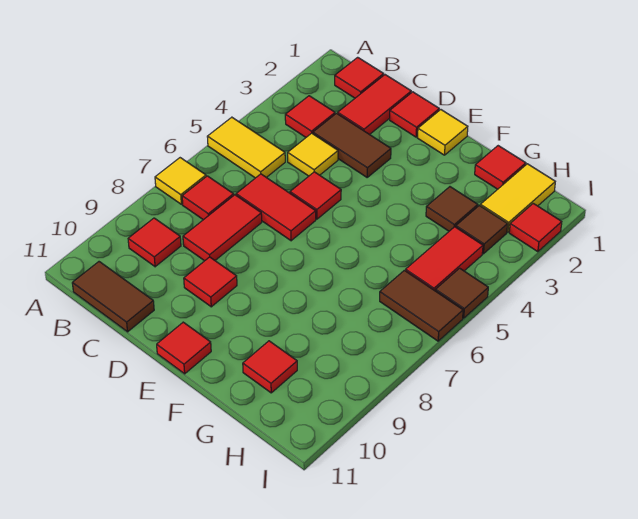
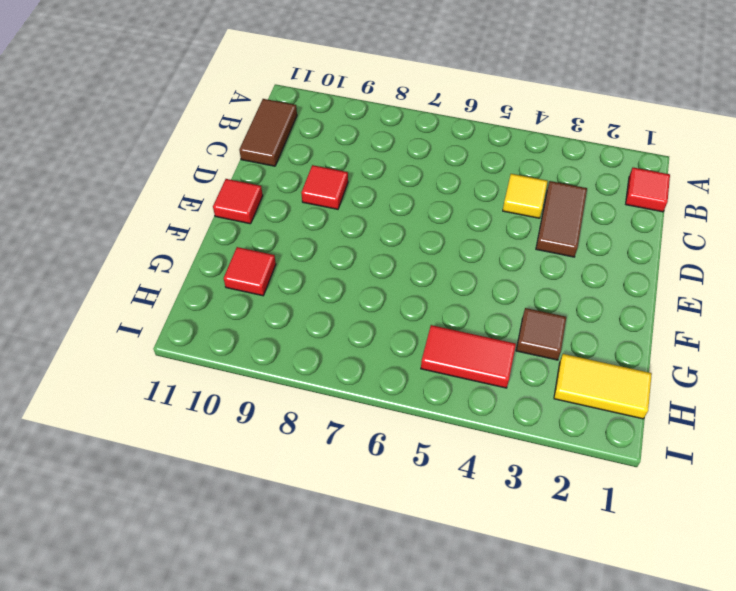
none -> yellow 1x2 tile [207,117,285,178]
none -> yellow 1x1 tile [155,158,206,204]
none -> red 1x1 tile [285,96,335,137]

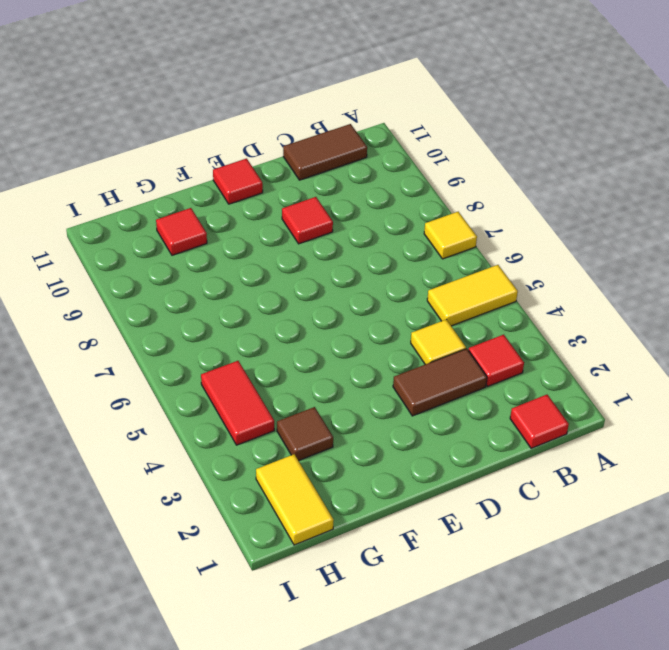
none -> red 1x1 tile [182,176,234,220]
none -> red 1x1 tile [128,218,181,267]
none -> red 1x2 tile [338,75,411,135]

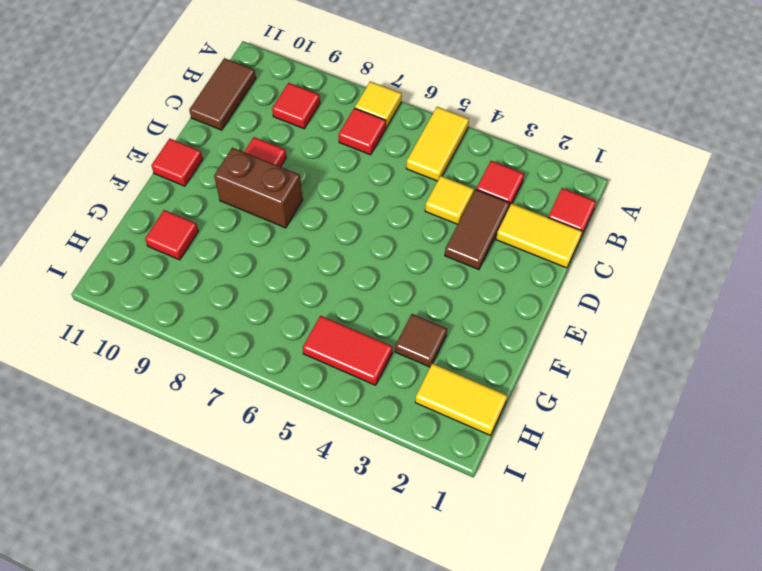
yellow 1x2 tile [496,204,583,268] -> red 1x2 tile [338,75,411,135]
brown 1x2 brick [214,148,303,228] -> none
none -> red 1x2 tile [236,174,316,241]
none -> red 1x2 tile [183,195,262,261]
none -> red 1x1 tile [390,92,439,137]

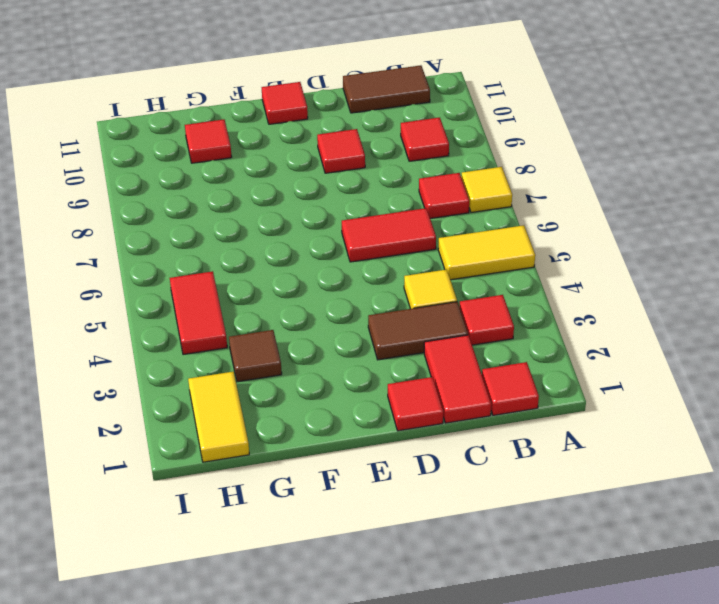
none -> red 1x2 tile [183,195,262,261]
none -> red 1x1 tile [290,172,341,219]
none -> yellow 1x1 tile [418,110,468,155]

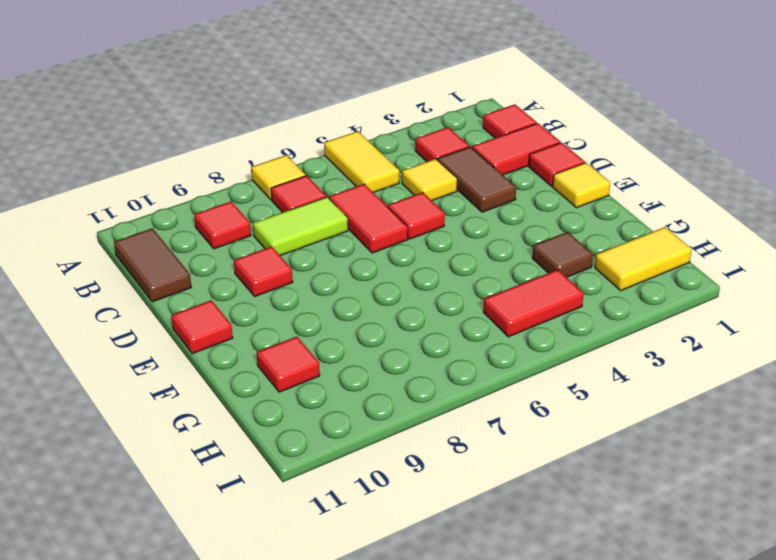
lime 1x2 tile [253,197,348,256] -> red 1x2 tile [183,195,262,261]
none -> red 1x1 tile [475,146,526,189]
none -> brown 1x1 tile [456,205,508,254]
none -> brown 1x2 tile [380,270,463,341]

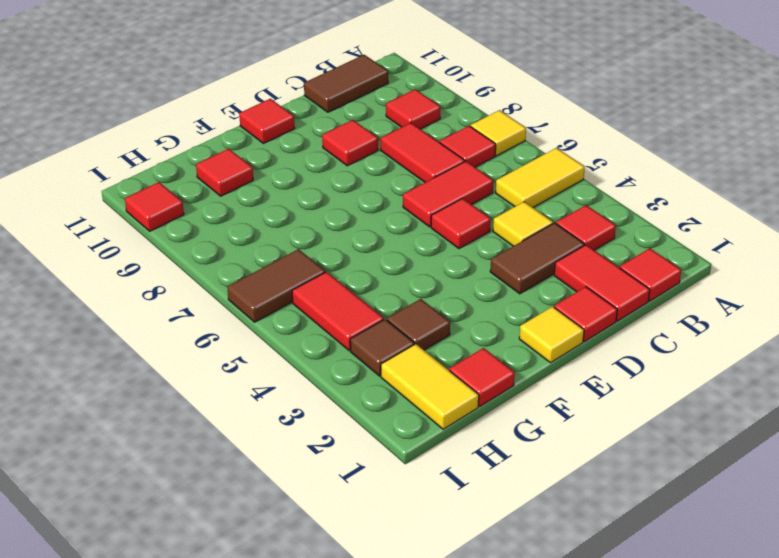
red 1x1 tile [125,182,184,231] -> red 1x1 tile moved to [509,203,562,252]
none -> brown 1x1 tile [435,268,488,318]

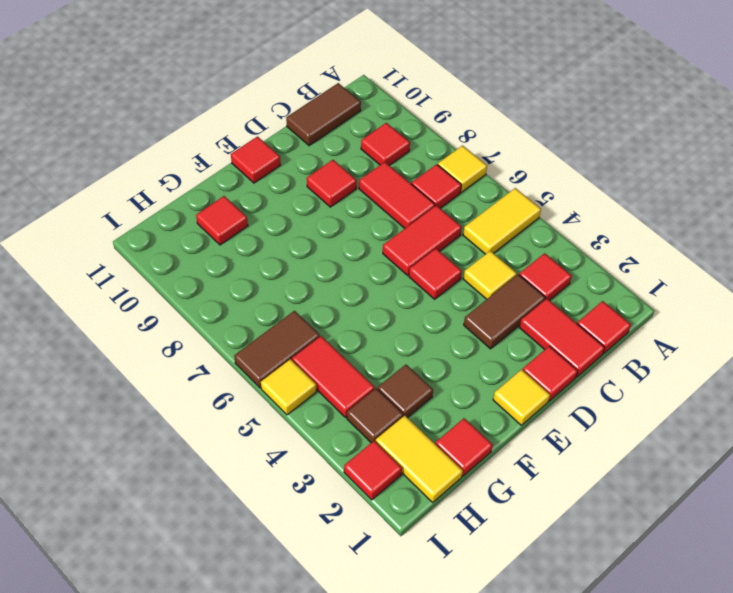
yellow 1x1 tile [261,359,316,415] -> brown 1x1 tile [435,268,488,318]

